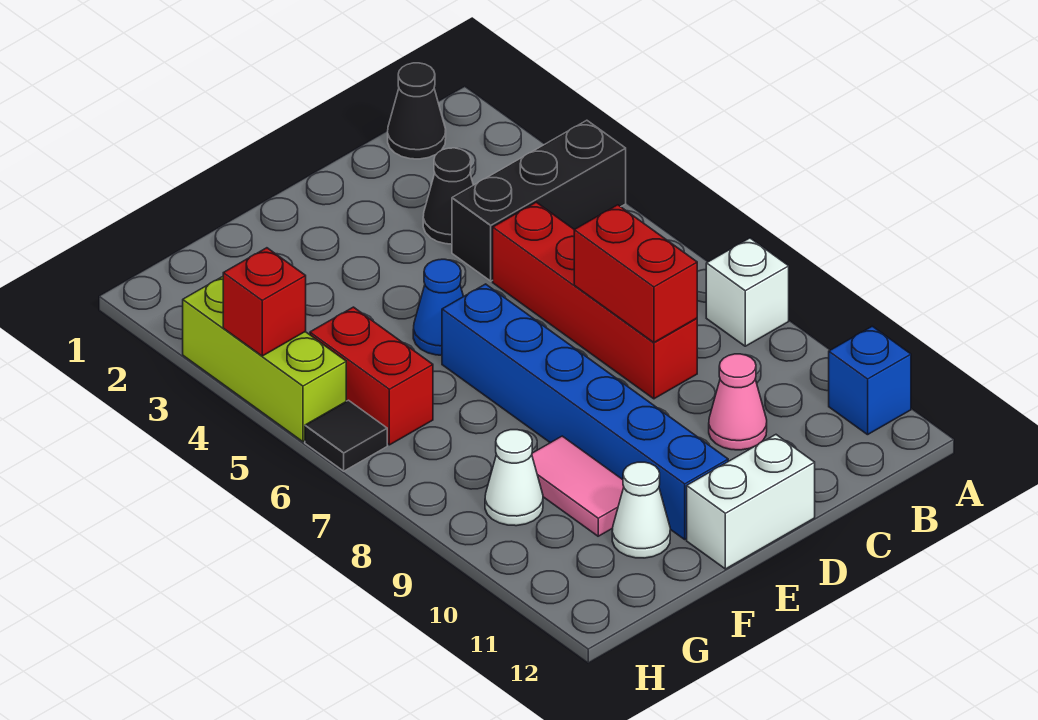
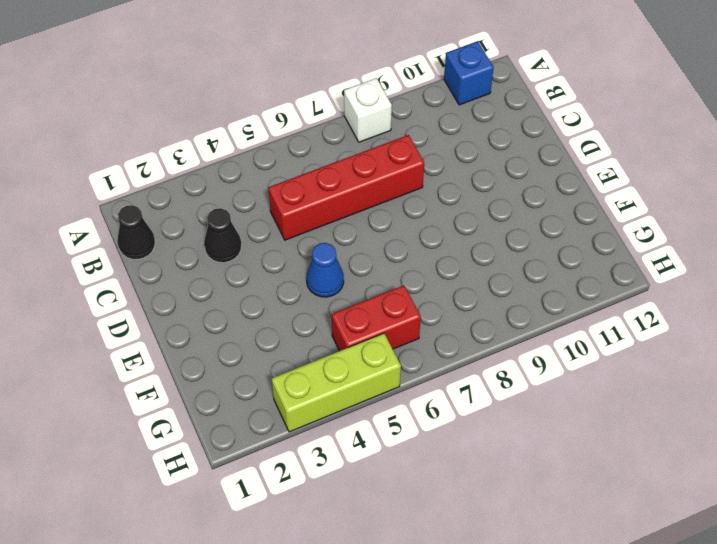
none -> black 1x3 brick [452,120,626,281]
none -> pink 1x1 cone [709,354,767,450]
none -> white 1x2 brick [687,435,815,569]

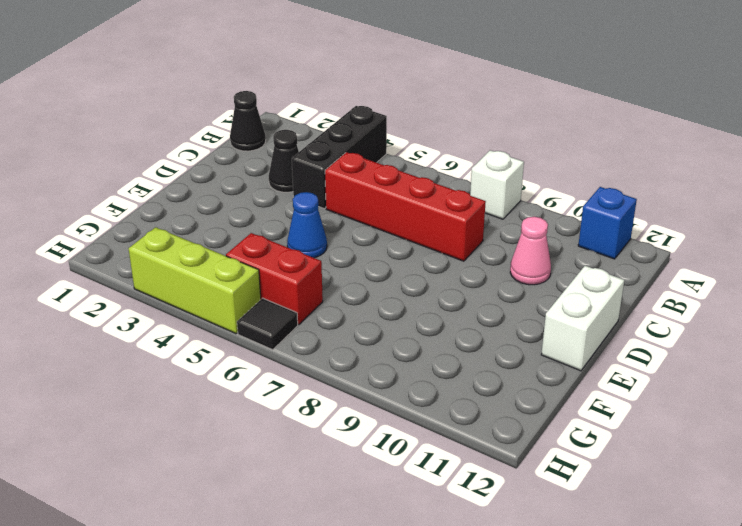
none -> blue 1x6 brick [442,284,728,539]
none -> pink 1x2 tile [532,436,624,536]
none -> white 1x1 cone [612,462,670,558]

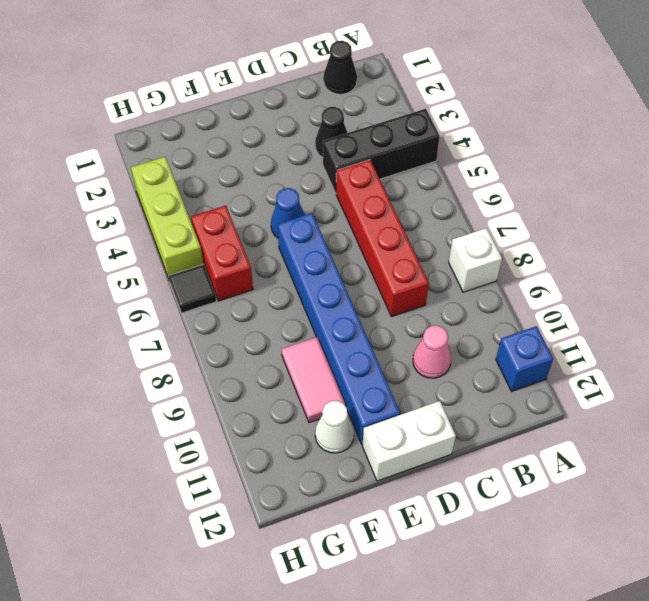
none -> white 1x1 cone [485,430,543,526]
none -> red 1x2 brick [574,205,697,343]
none -> red 1x1 brick [223,248,306,356]

